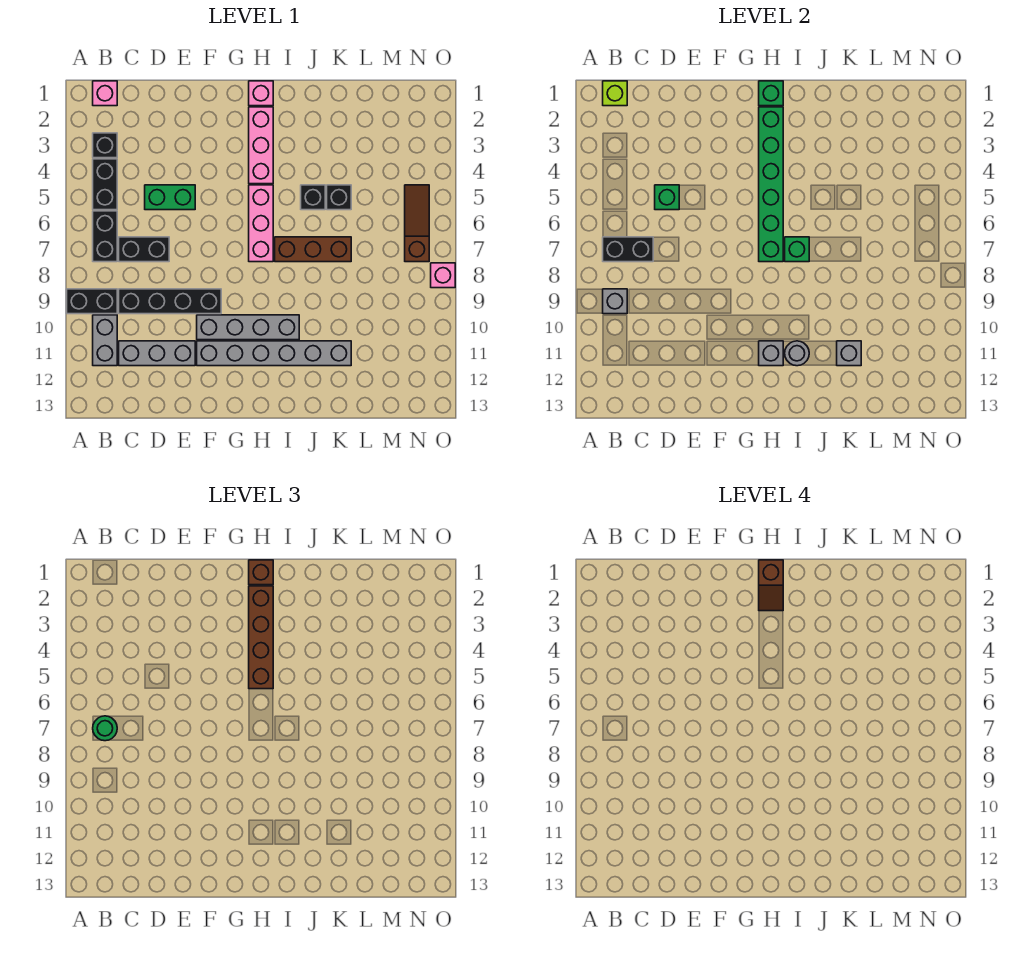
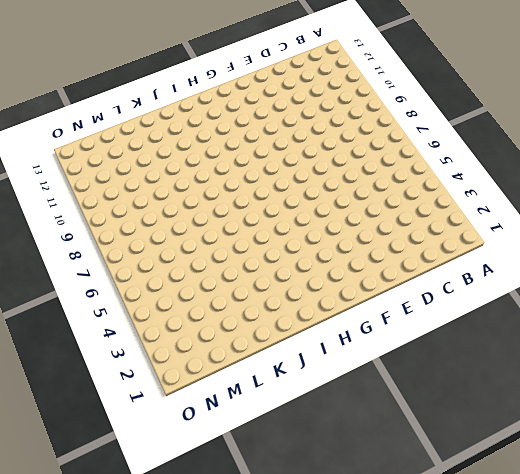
none -> black 1x2 brick [67,289,117,314]
none -> pink 1x1 brick [93,81,117,106]
none -> black 1x1 brick [93,133,117,158]
none -> black 1x2 brick [93,159,117,210]

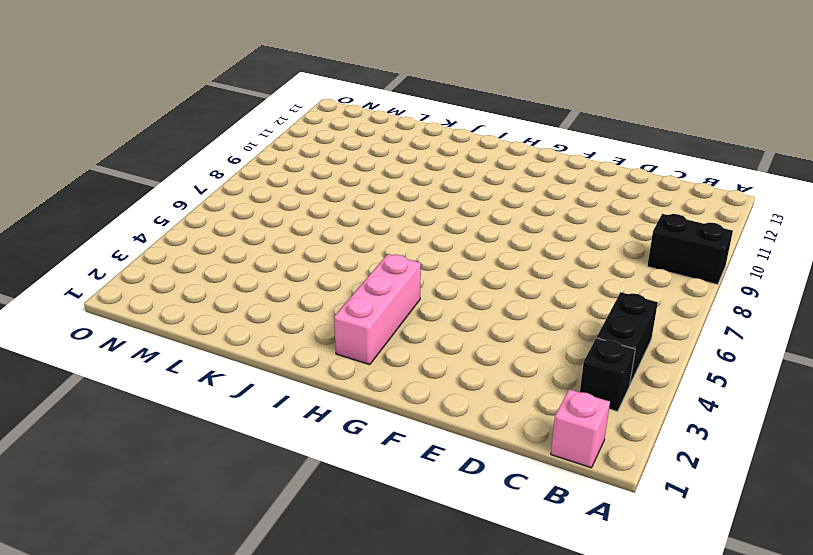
none -> black 1x2 brick [93,211,117,262]
none -> grey 1x2 brick [93,315,117,366]
none -> black 1x2 brick [119,237,169,262]
none -> black 1x4 brick [119,289,221,314]

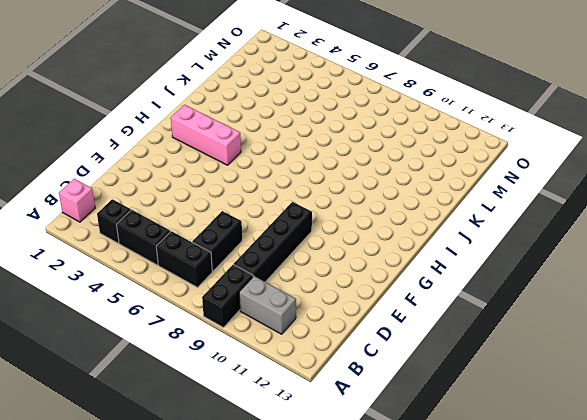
none -> grey 1x3 brick [119,341,195,366]
none -> green 1x2 brick [145,185,195,210]
none -> grey 1x4 brick [197,315,299,340]
none -> grey 1x6 brick [197,341,351,366]

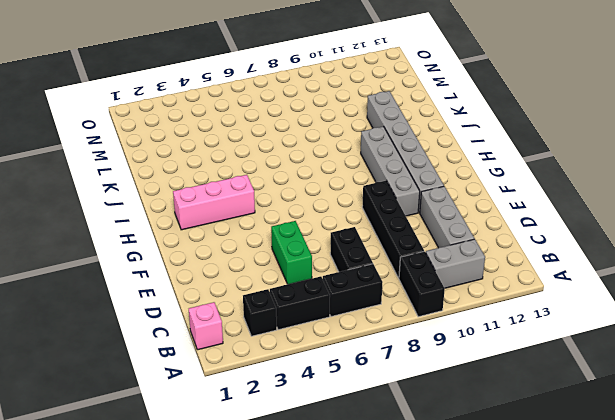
none -> pink 1x1 brick [249,81,273,106]
none -> pink 1x3 brick [249,185,273,262]
none -> brown 1x3 brick [275,237,351,262]
none -> black 1x1 brick [301,185,325,210]

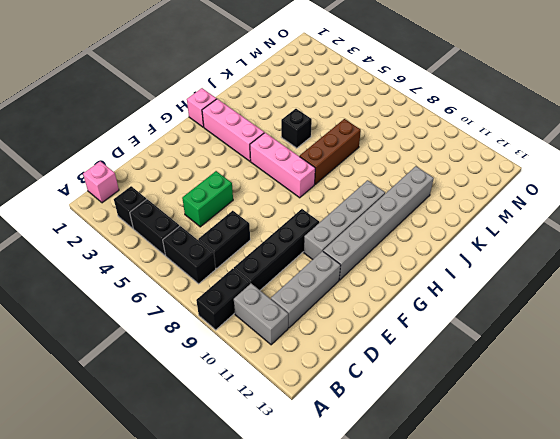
none -> black 1x1 brick [327,185,351,210]
none -> brown 1x3 slope [405,185,429,262]
none -> pink 1x1 brick [431,263,455,288]
none -> lime 1x1 brick [603,81,627,106]

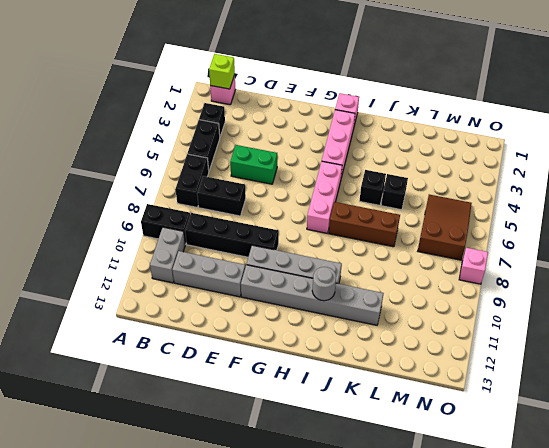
brown 2x3 slope [418,195,472,260] -> brown 1x3 slope [405,185,429,262]
none -> black 1x2 brick [603,237,653,262]
none -> grey 1x1 brick [603,289,627,314]
none -> green 1x1 brick [655,185,679,210]
none -> green 1x1 brick [759,81,783,106]

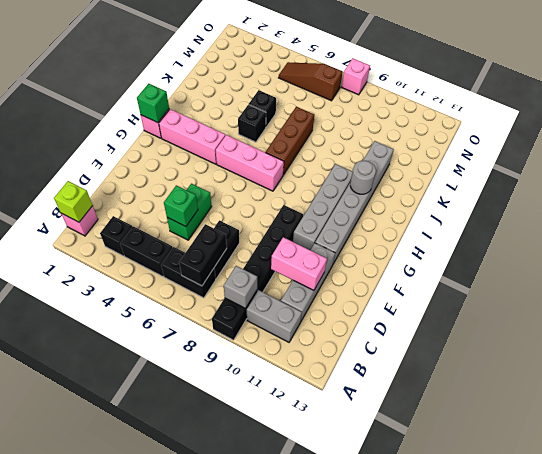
pink 1x2 brick [271,237,327,290] -> none
none -> green 1x6 brick [759,107,783,262]
none -> grey 1x1 brick [759,341,783,366]
none -> green 1x1 brick [785,237,809,262]
none -> grey 1x1 brick [837,341,861,366]

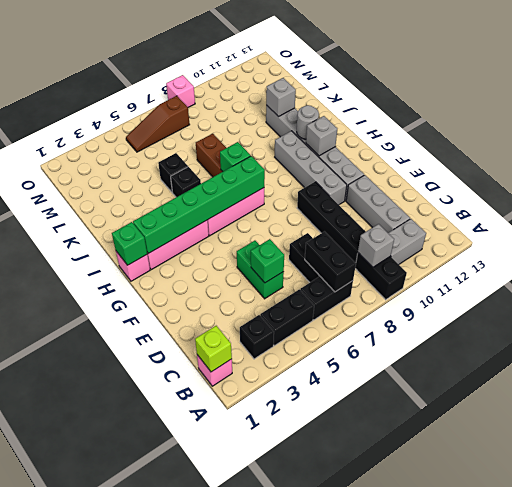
none -> green 1x1 round brick [93,716,117,741]
none -> brown 1x1 brick [249,560,273,585]
none -> brown 1x4 brick [249,586,273,689]
none -> brown 1x2 slope [759,560,783,611]

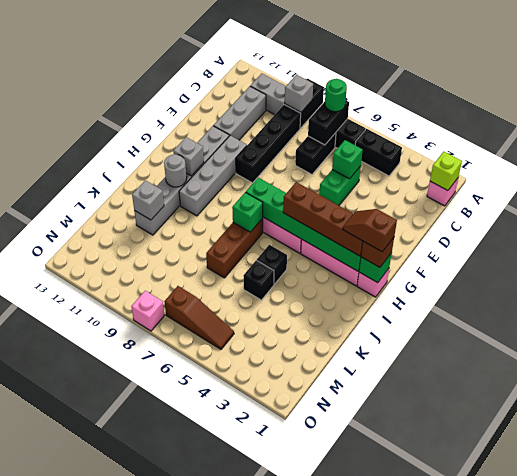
none -> black 1x1 brick [93,133,117,158]

